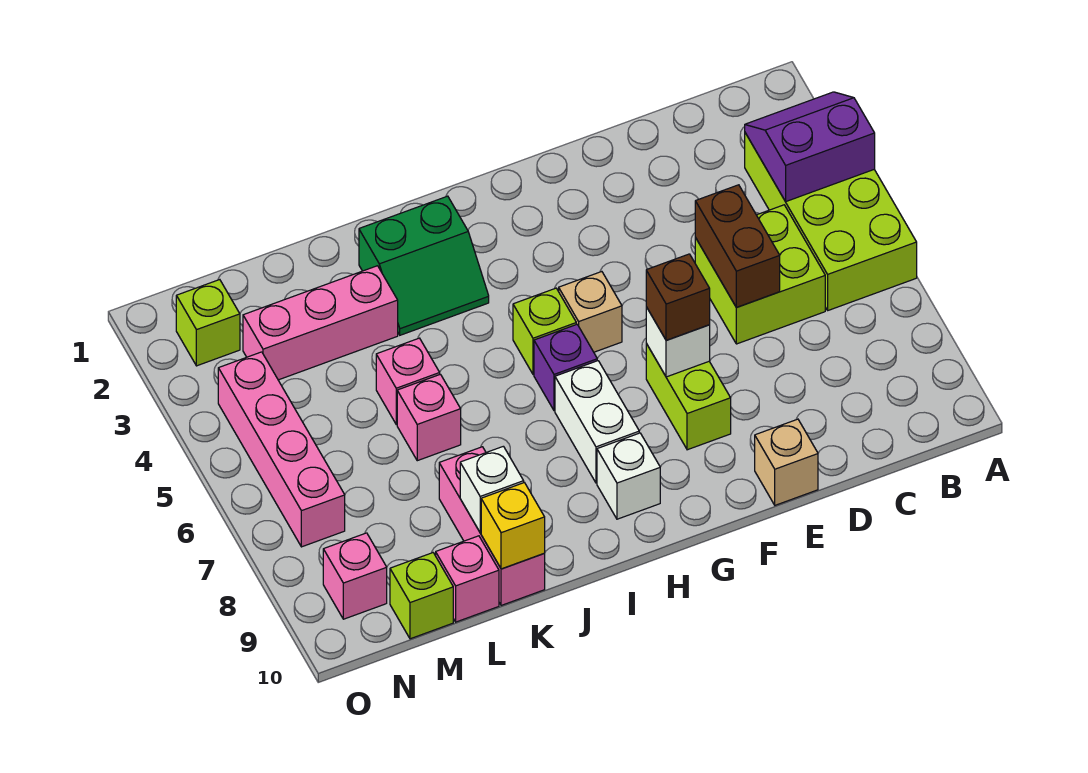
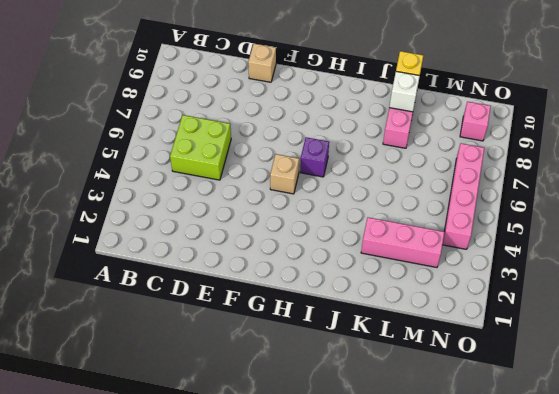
none -> lime 2x4 brick [745,133,917,310]
none -> lime 1x2 brick [646,343,731,450]
none -> lime 1x1 brick [513,288,576,374]

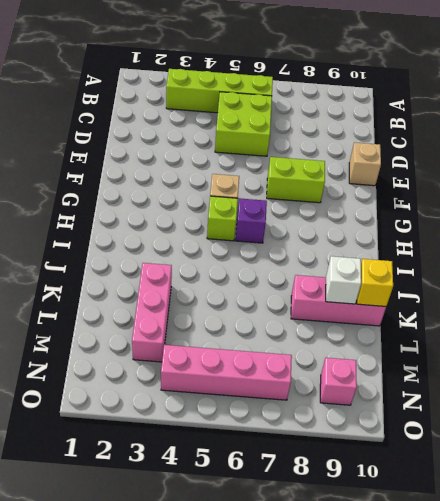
lime 1x4 brick [166,69,273,113] -> lime 2x4 brick [745,133,917,310]
none -> white 1x2 brick [555,361,639,483]
none -> white 1x1 brick [597,433,660,519]
none -> green 2x2 slope [359,196,489,335]

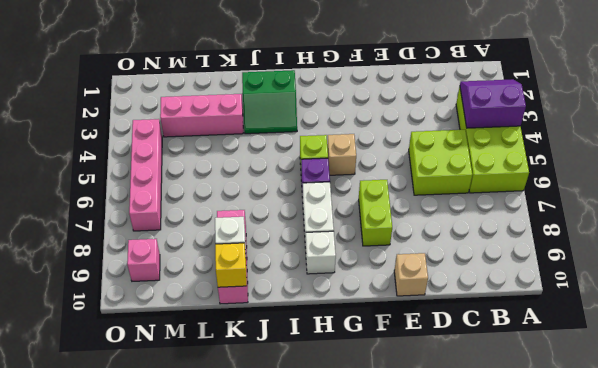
none -> pink 1x1 brick [376,338,440,424]
none -> pink 1x1 brick [397,374,461,461]
none -> pink 1x1 brick [436,536,499,622]

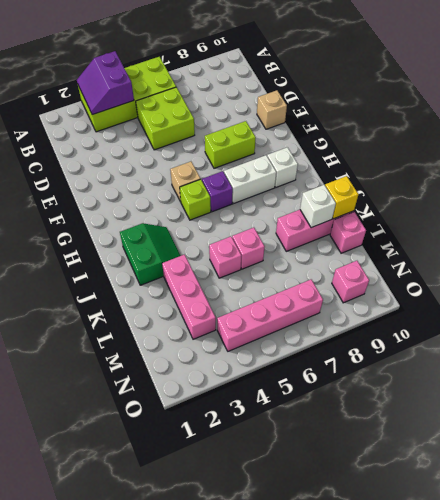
none -> lime 1x1 brick [390,553,453,639]
none -> lime 1x1 brick [176,280,240,366]
none -> brown 1x2 brick [695,185,780,307]

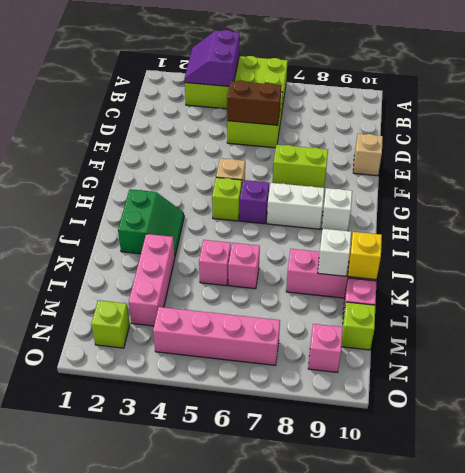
none -> white 1x1 brick [646,307,710,377]
none -> brown 1x1 brick [646,254,710,340]

